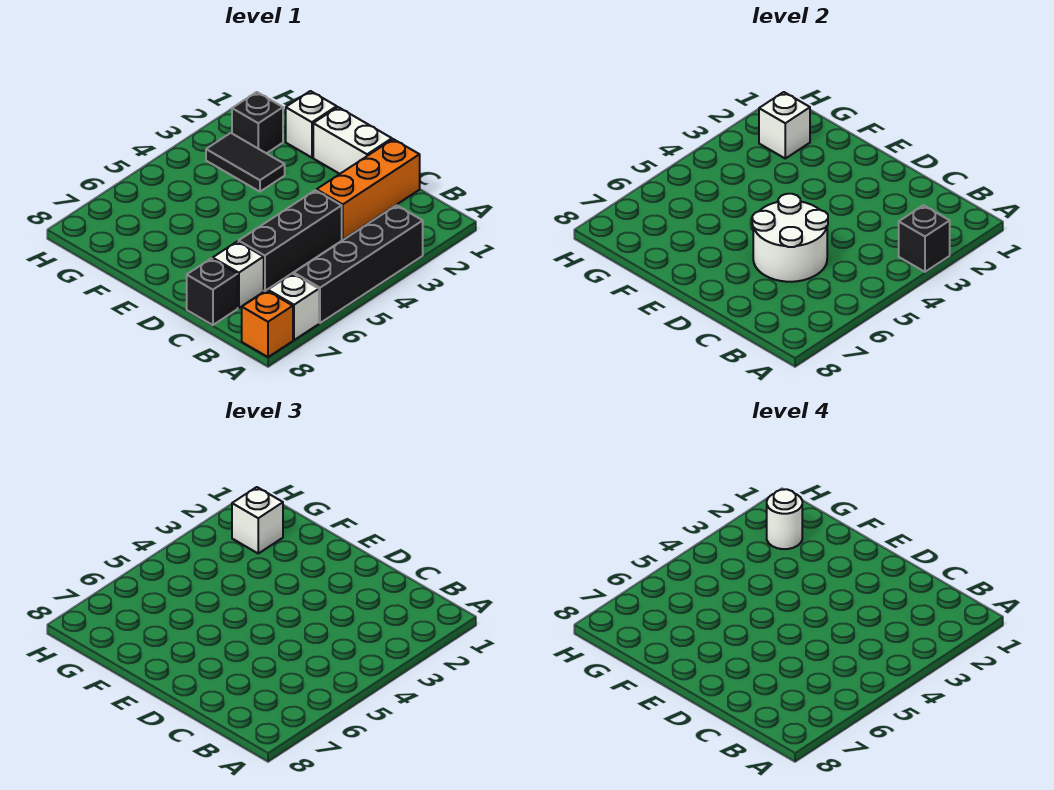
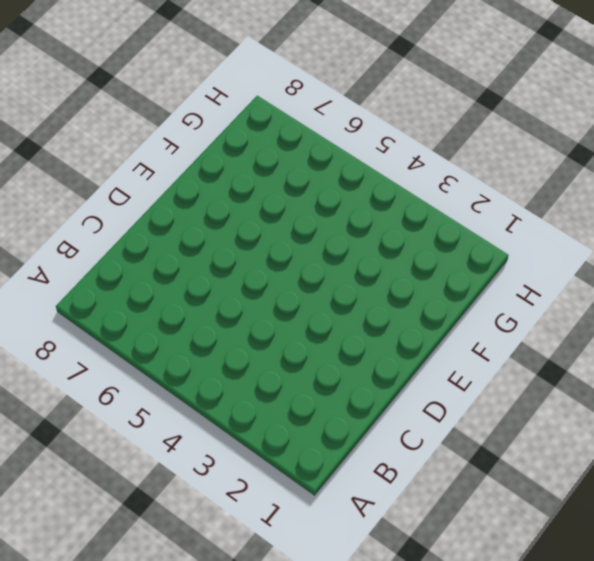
none -> black 1x4 brick [294,205,423,323]
none -> white 1x1 brick [268,273,319,340]
none -> orange 1x1 brick [242,290,293,357]

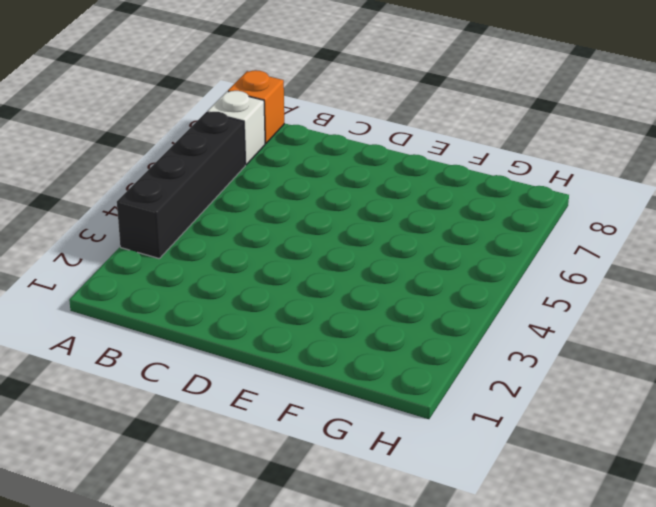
none -> orange 1x3 brick [317,139,420,240]
none -> black 1x3 brick [239,190,342,291]
none -> white 1x1 brick [213,241,264,308]

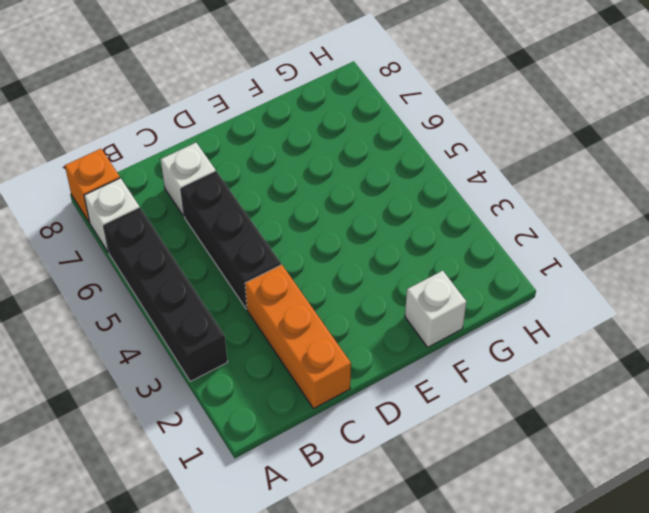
none -> black 1x1 brick [187,258,238,325]
none -> white 1x2 brick [313,107,392,174]
none -> black 1x2 tile [206,133,285,192]

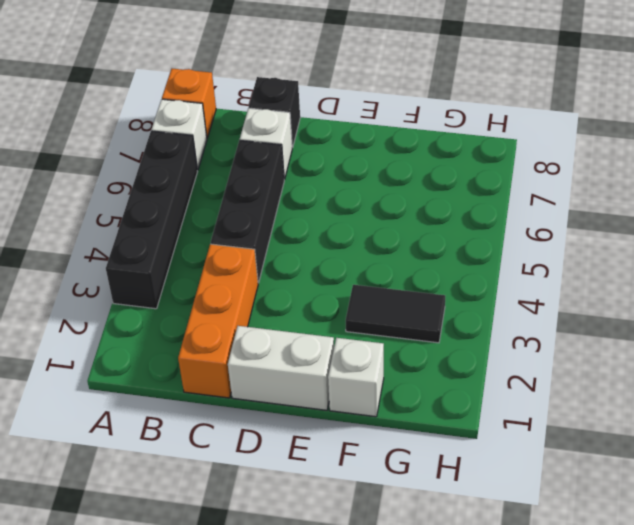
none -> black 1x1 brick [232,92,283,153]
none -> black 1x1 brick [899,205,950,272]
none -> white 2x2 round brick [752,194,828,282]

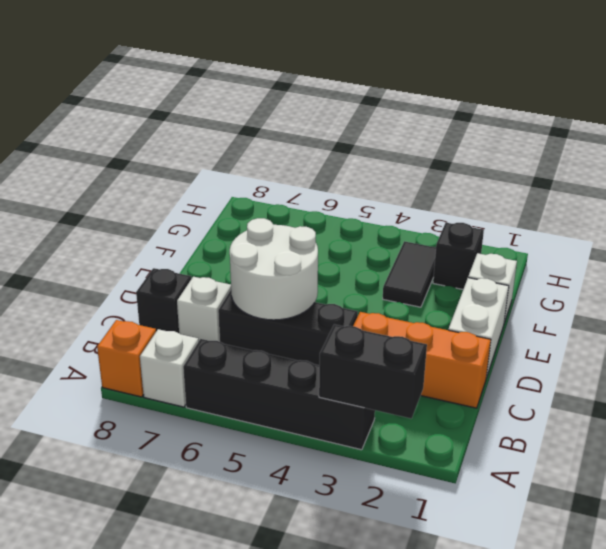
black 1x2 brick [319,324,427,419] -> black 1x1 brick [899,205,950,272]
none -> white 1x1 brick [759,92,810,158]
none -> white 1x1 brick [232,487,283,553]
none -> white 1x1 round brick [767,489,802,549]

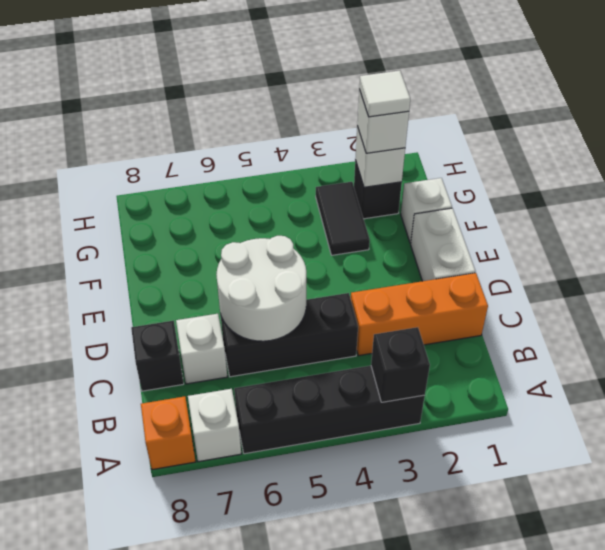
white 1x1 tile [359,71,410,117] -> white 1x1 round brick [767,489,802,549]

